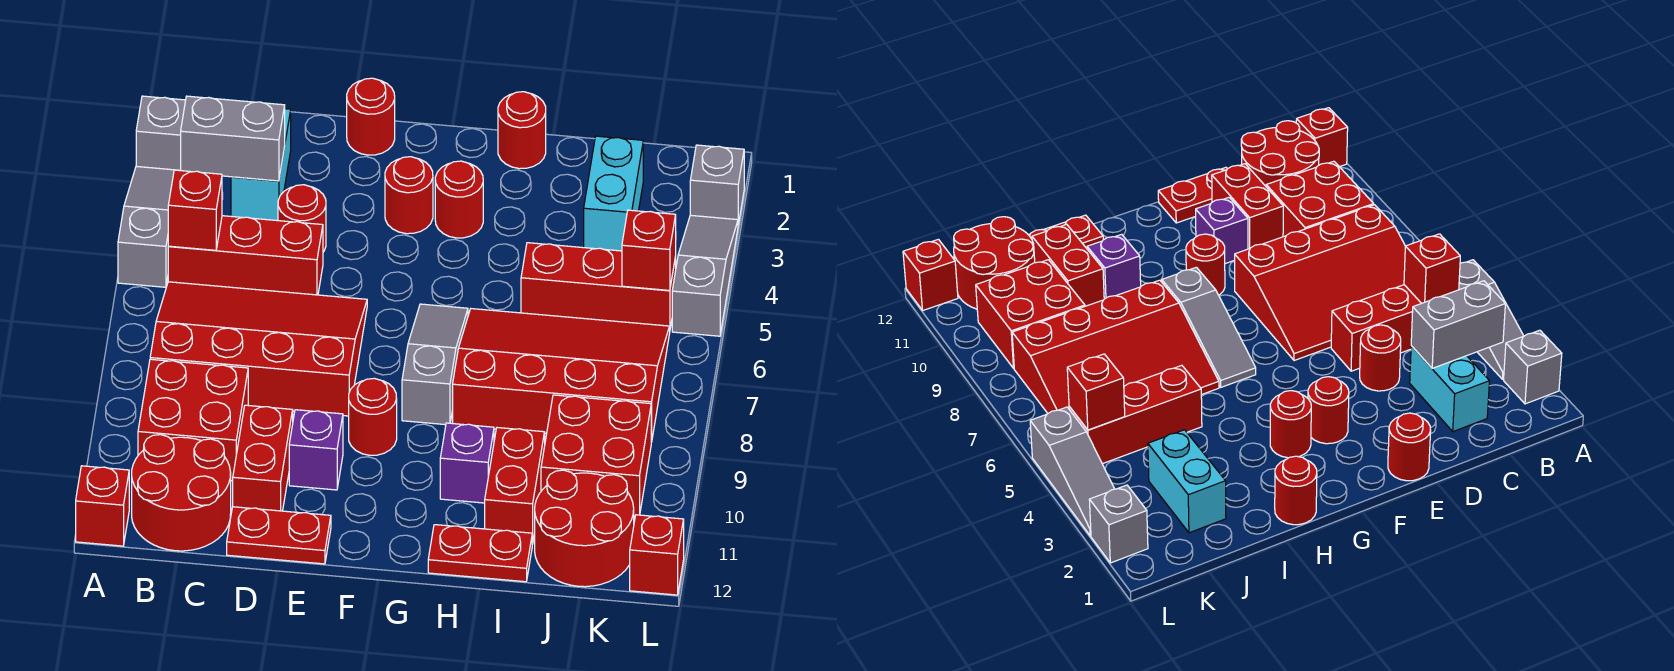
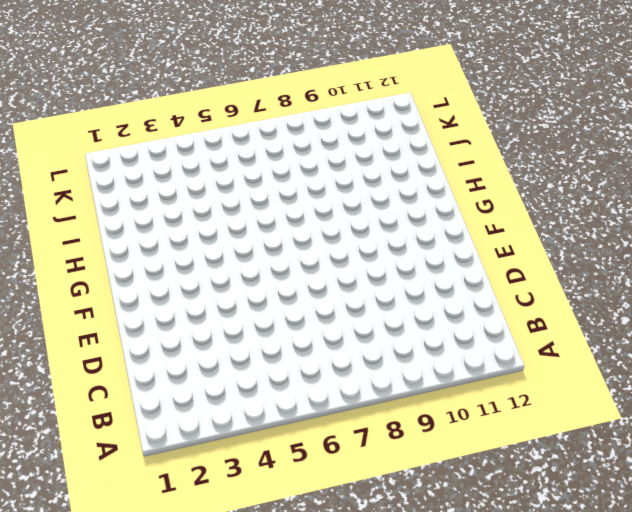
none -> grey 1x1 brick [136,96,186,170]
none -> grey 1x3 slope [118,166,180,287]
none -> red 1x1 brick [76,466,129,546]
none -> red 1x3 brick [168,216,323,295]

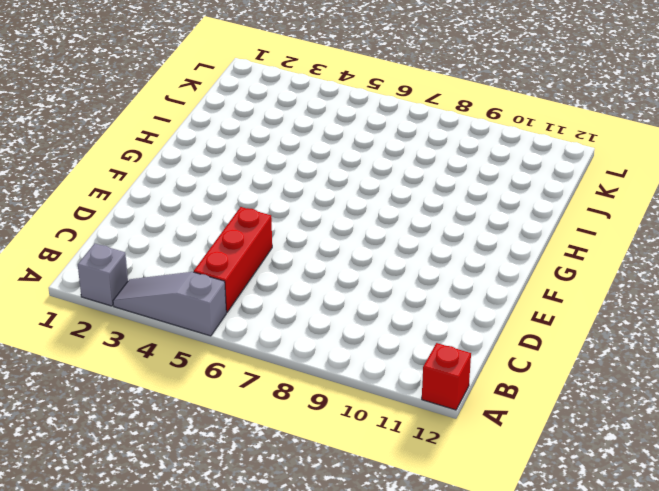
none -> red 3x4 slope [150,282,367,416]
none -> red 2x2 brick [138,359,248,481]
none -> red 2x2 round brick [132,435,231,551]
none -> cyan 1x2 brick [231,109,291,221]

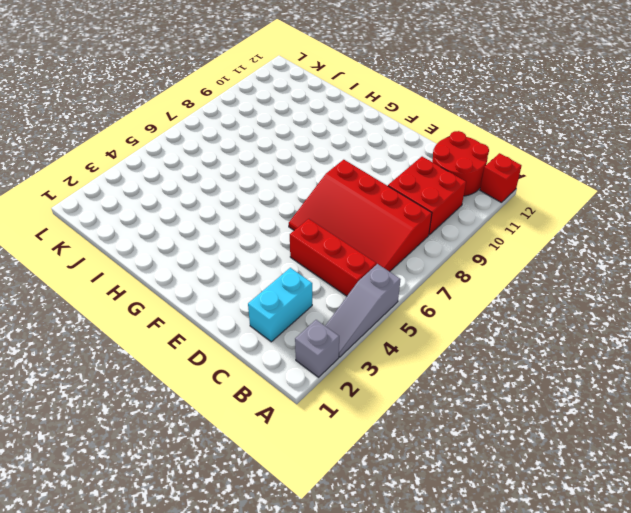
none -> red 1x1 round brick [278,185,326,252]
none -> red 1x2 brick [233,405,293,511]
none -> red 1x2 plate [227,507,331,564]
none -> red 1x1 round brick [347,78,395,155]

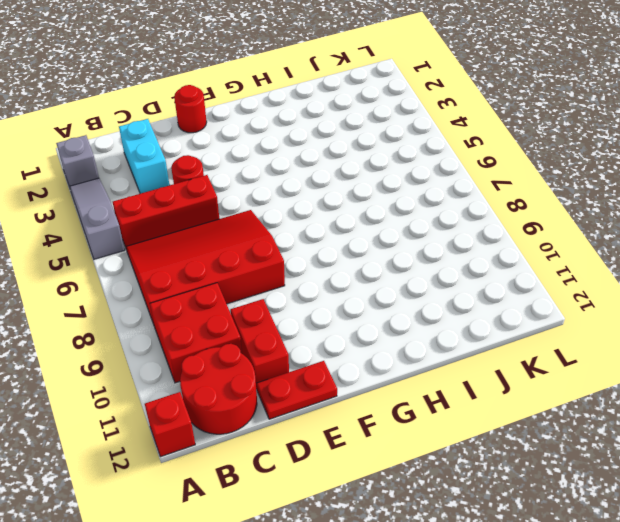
none -> purple 1x1 brick [289,410,343,490]
none -> red 1x1 round brick [385,157,433,234]
none -> red 1x1 round brick [349,378,397,455]
none -> red 1x1 round brick [435,161,483,238]

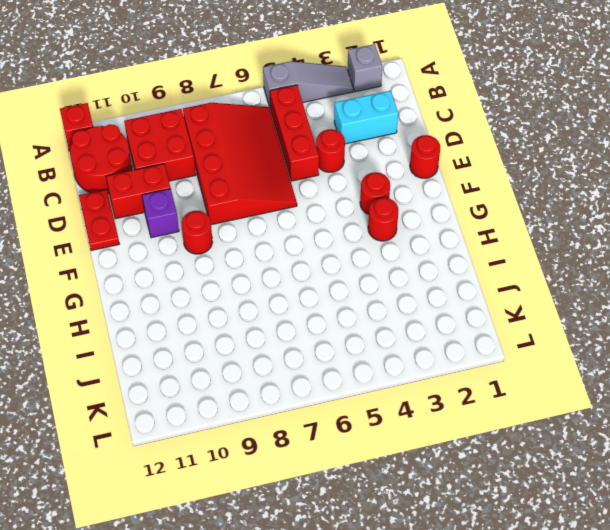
none -> grey 1x3 slope [402,304,468,425]
none -> red 1x1 round brick [498,92,546,169]
none -> red 3x4 slope [453,309,670,442]
none -> purple 1x1 brick [440,423,494,503]

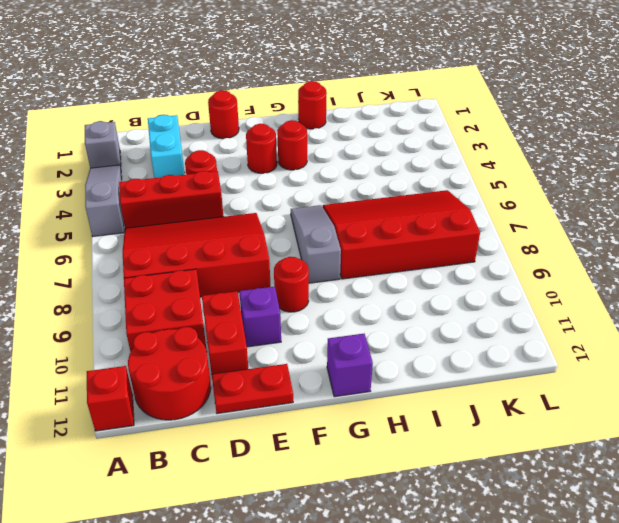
purple 1x1 brick [327,334,373,397] -> purple 1x1 brick moved to [440,423,494,503]
none -> red 1x2 plate [428,525,532,582]
none -> red 1x3 brick [521,243,676,328]
none -> red 1x2 brick [485,428,545,544]
none -> cyan 1x2 brick [584,136,643,251]

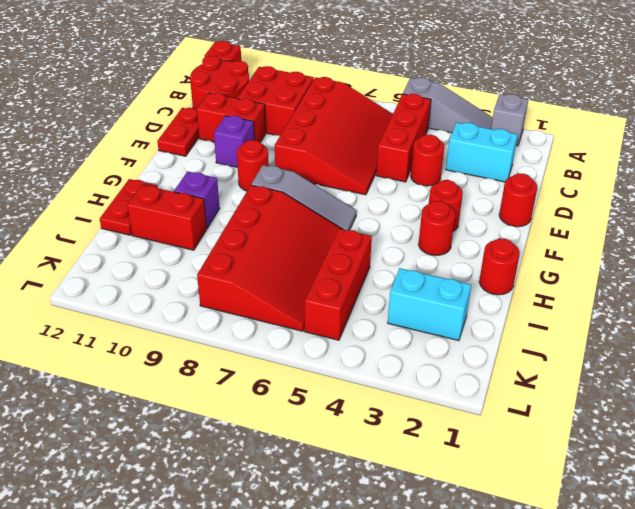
none -> red 2x2 brick [541,395,651,516]
none -> red 2x2 round brick [535,470,634,587]
none -> grey 1x1 brick [690,145,744,225]
none -> grey 1x3 slope [672,215,738,336]

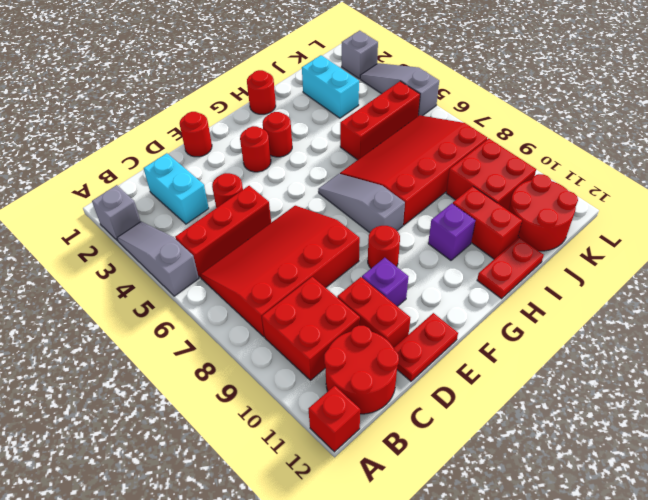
none -> red 1x1 brick [630,515,684,595]
none -> grey 1x2 brick [181,96,285,181]
none -> red 1x1 brick [168,170,222,250]
none -> red 1x1 brick [622,210,676,290]

